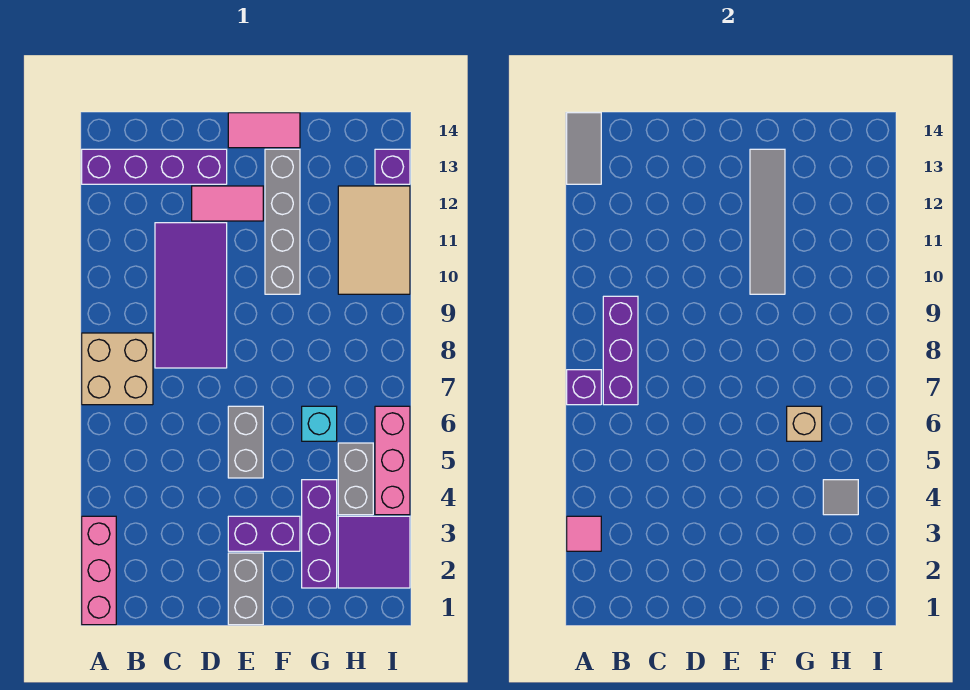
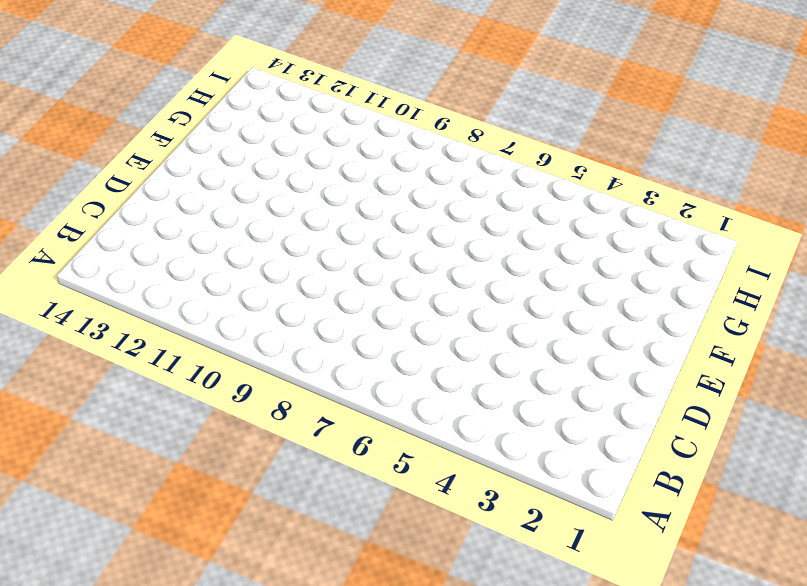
none -> pink 1x3 brick [82,516,116,625]
none -> tan 2x2 brick [82,333,153,405]
none -> purple 1x4 brick [82,149,227,184]

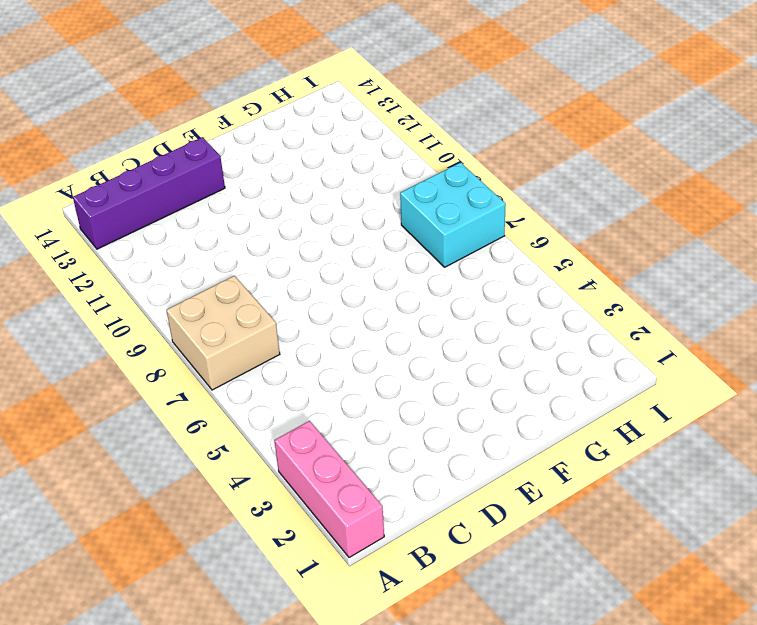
cyan 2x2 brick [400,163,506,267] -> none
none -> purple 2x4 tile [155,223,227,368]
none -> pink 1x2 tile [192,186,263,221]
none -> grey 1x2 brick [228,553,263,625]

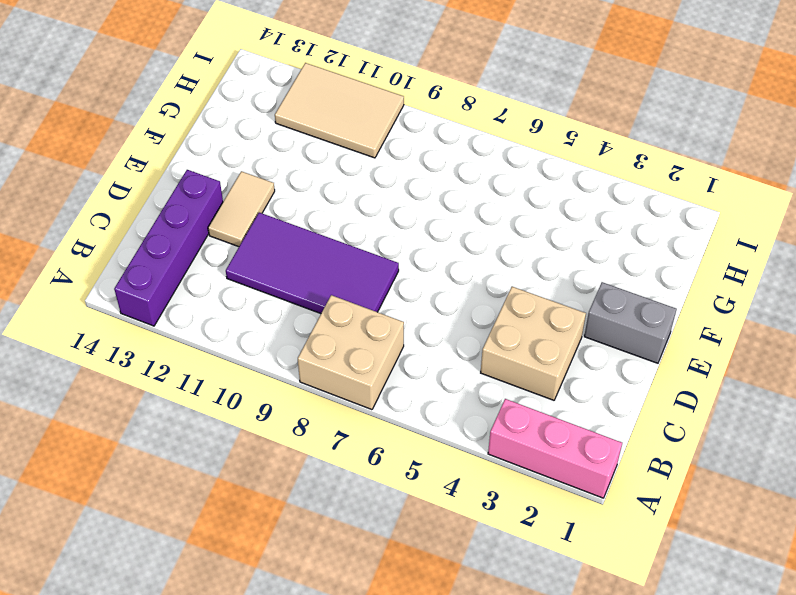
tan 2x2 brick [481,287,586,400] -> none
tan 1x2 tile [208,171,275,247] -> pink 1x2 tile [192,186,263,221]
none -> purple 1x2 brick [228,516,300,551]
none -> grey 1x2 brick [228,406,263,478]
none -> pink 1x2 tile [228,113,300,148]

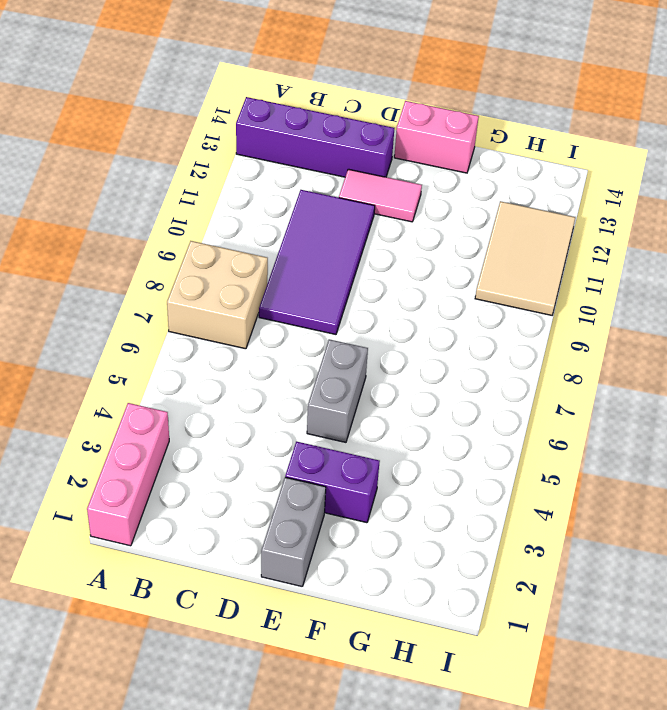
pink 1x2 brick [394,101,479,173] -> pink 1x2 tile [228,113,300,148]
none -> grey 1x4 brick [265,149,300,294]
none -> purple 1x3 brick [302,480,337,588]
none -> cyan 1x1 brick [302,406,337,441]

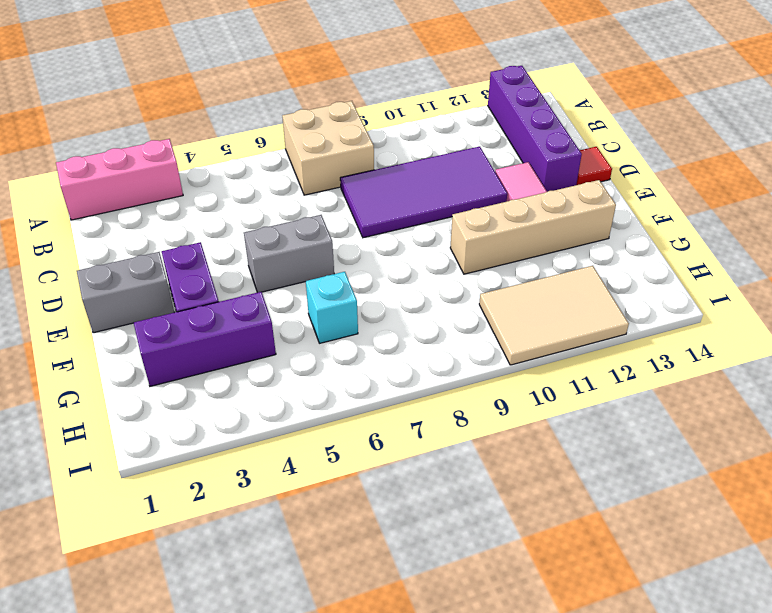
red 1x1 tile [576,147,612,185] -> none
tan 1x4 brick [450,180,616,274] -> grey 1x4 brick [265,149,300,294]
none -> pink 1x2 tile [228,113,300,148]
none -> purple 2x2 tile [338,516,410,588]
none -> grey 1x2 brick [338,443,373,515]

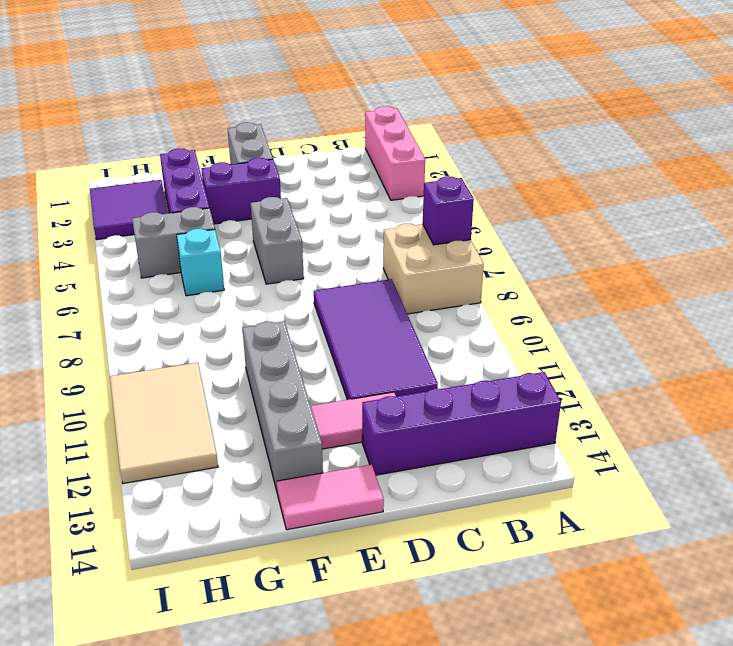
grey 1x2 brick [132,207,215,278] -> grey 1x2 brick turned to [338,443,373,515]
none -> pink 1x3 brick [375,406,410,515]
none -> purple 1x1 brick [375,149,410,184]
none -> pink 1x1 tile [567,516,601,551]

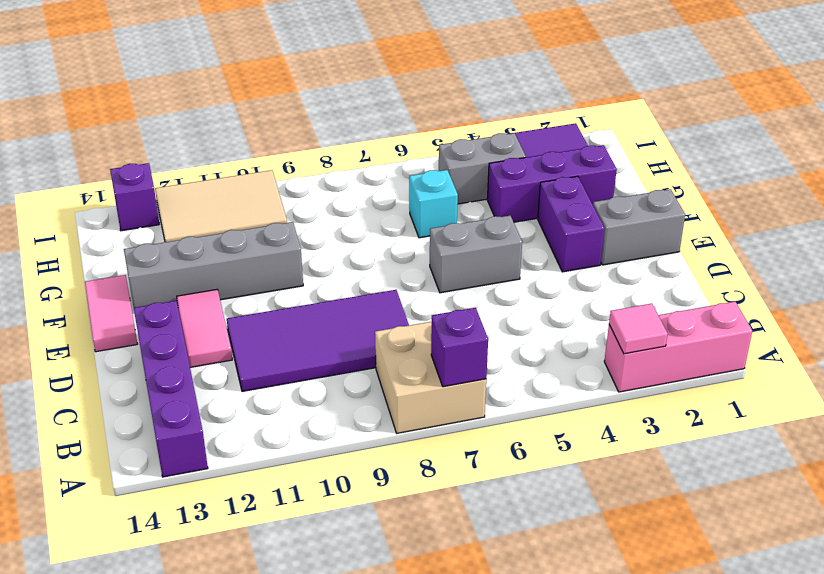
none -> pink 1x3 brick [375,406,410,515]
none -> grey 1x2 tile [567,113,601,184]
none -> purple 1x3 brick [603,296,638,405]

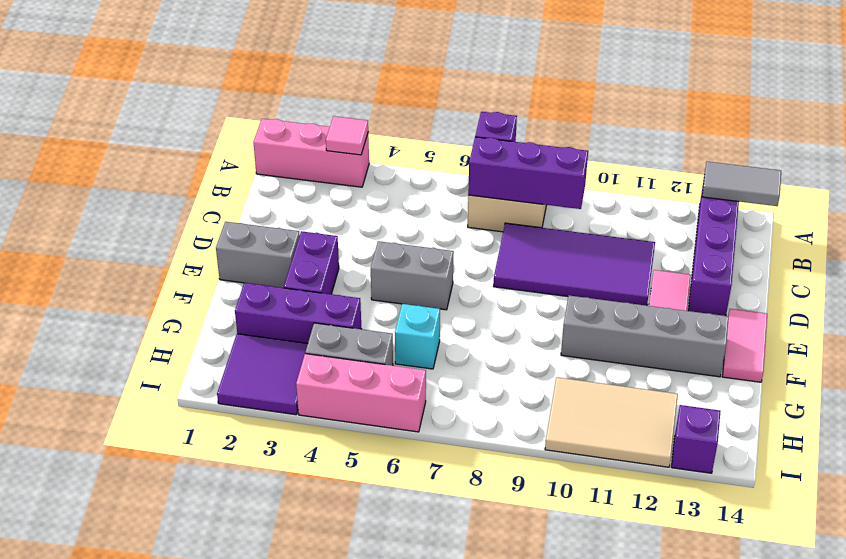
none -> grey 1x4 tile [750,149,785,294]
none -> tan 1x1 brick [787,406,822,441]
none -> grey 1x1 tile [823,480,858,515]

